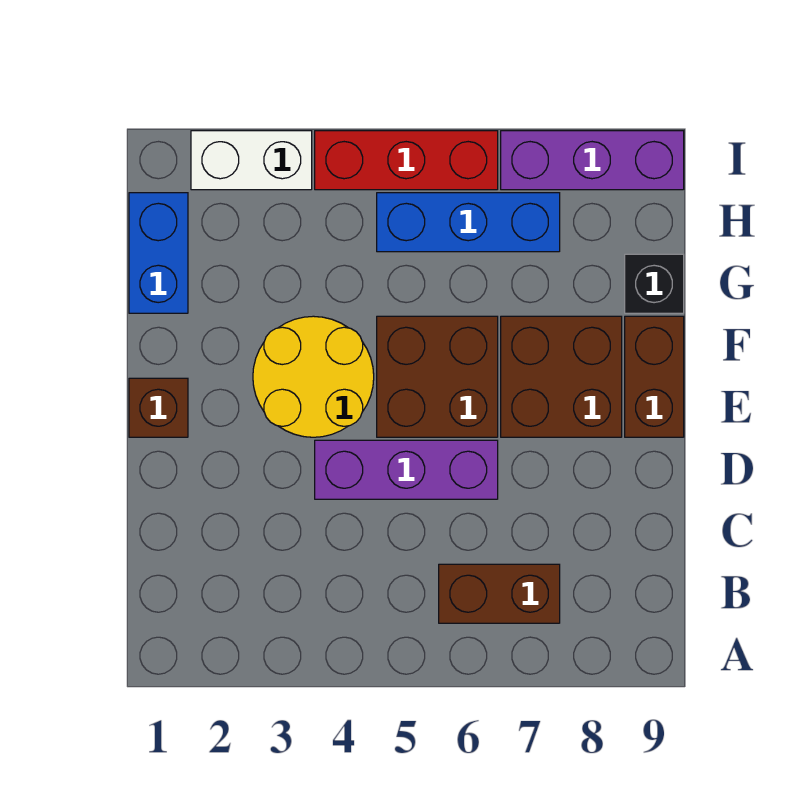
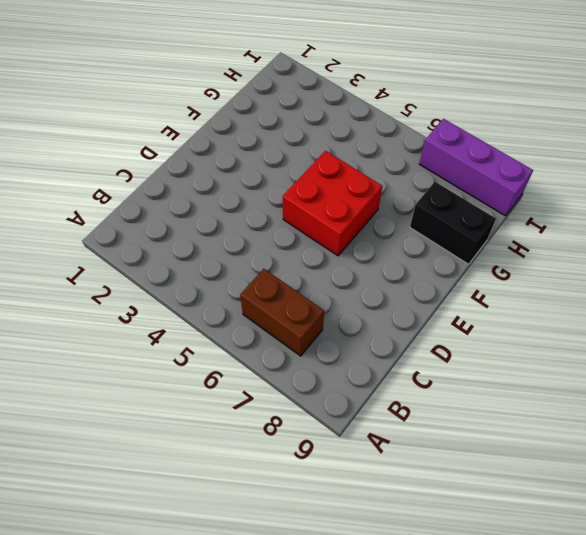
red 2x2 brick [282,151,382,256] -> brown 2x2 brick [377,316,498,437]
black 1x2 brick [410,182,496,264] -> black 1x1 brick [625,254,684,313]
none -> purple 1x3 brick [315,440,498,499]
none -> brown 1x1 brick [129,378,188,437]
none -> yellow 2x2 round brick [253,316,374,437]

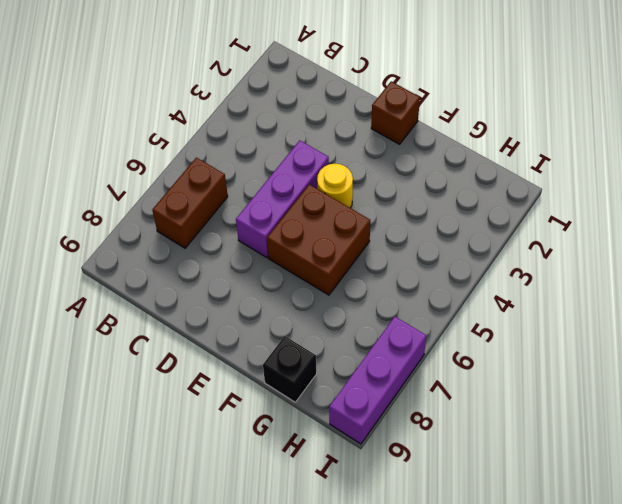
yellow 1x1 round brick [317,164,353,208] -> yellow 2x2 round brick [253,316,374,437]
none -> brown 2x2 brick [501,316,622,437]
none -> brown 1x2 brick [625,316,684,437]
none -> blue 1x2 brick [129,193,188,313]

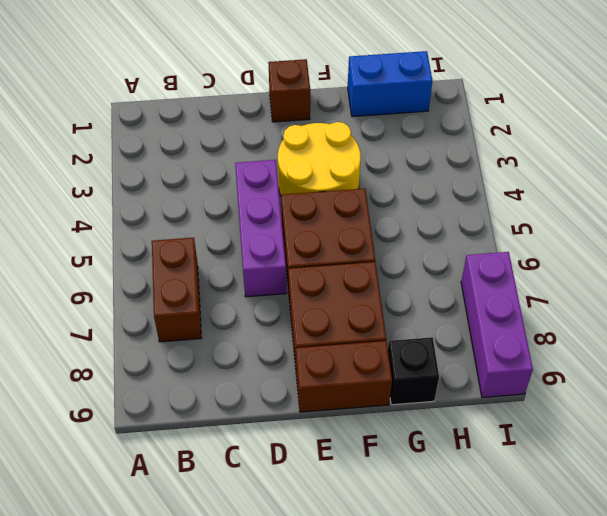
none -> blue 1x3 brick [377,193,560,252]
none -> white 1x2 brick [191,131,312,190]
none -> red 1x3 brick [315,131,498,190]

